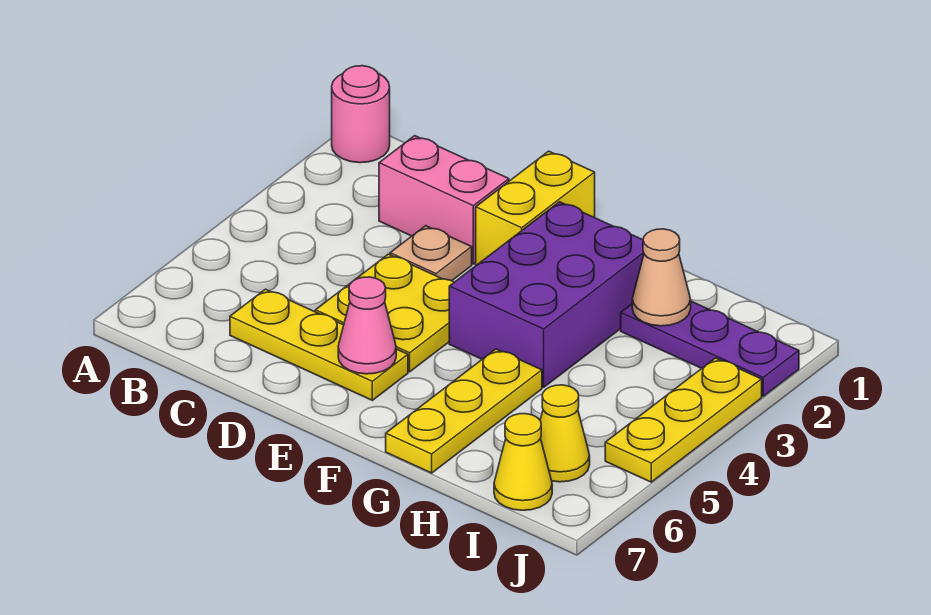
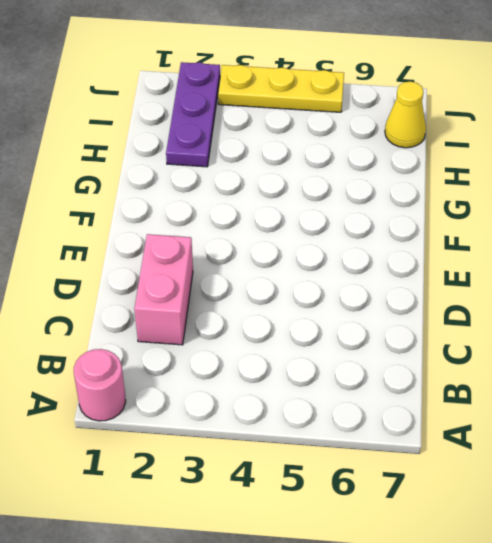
none -> yellow 1x3 plate [230,289,408,400]
none -> tan 1x1 plate [390,226,472,281]
none -> yellow 2x2 plate [315,254,454,372]

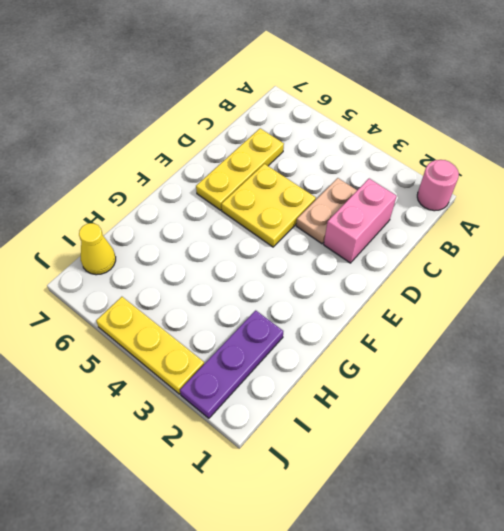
tan 1x2 plate [296,178,357,244] -> tan 1x1 plate [390,226,472,281]
none -> yellow 1x2 brick [476,151,595,265]
none -> purple 2x3 brick [449,202,644,387]
none -> yellow 1x3 plate [386,349,542,473]

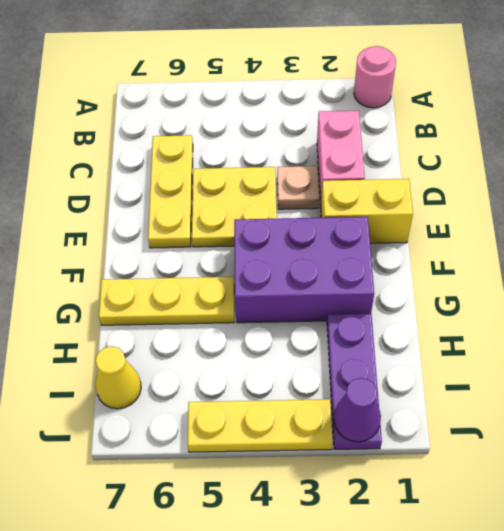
purple 1x1 cone [334,378,381,442] -> none
none -> yellow 1x1 cone [540,385,590,482]
none -> pink 1x1 cone [338,277,396,374]
none -> tan 1x1 cone [632,229,691,326]

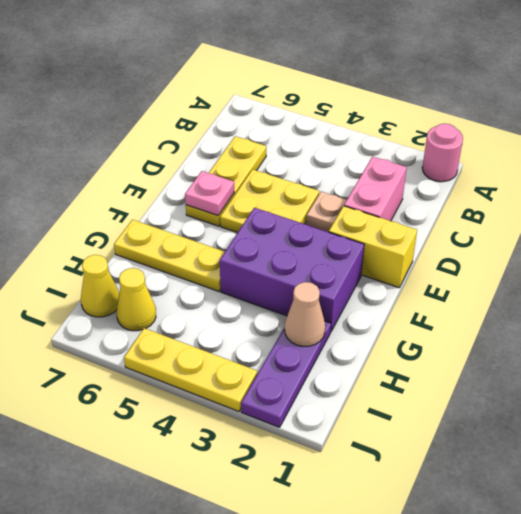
pink 1x1 plate [185,171,234,215] -> pink 1x1 cone [338,277,396,374]

